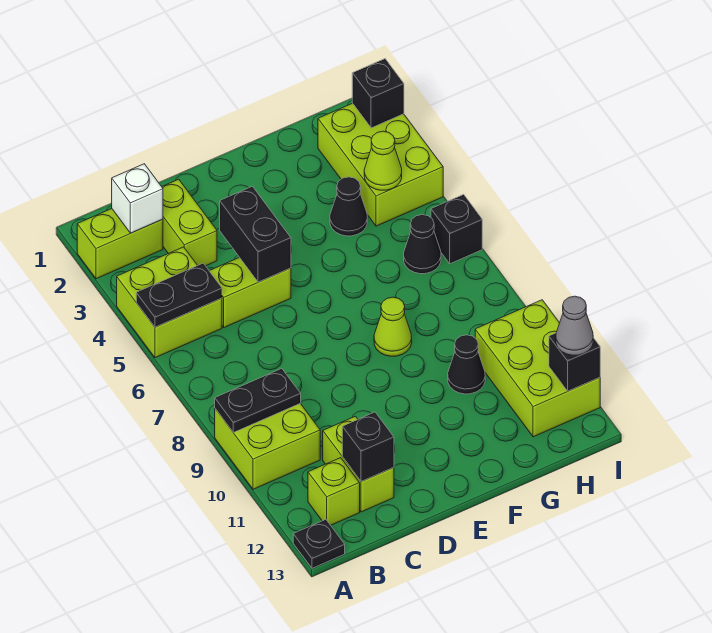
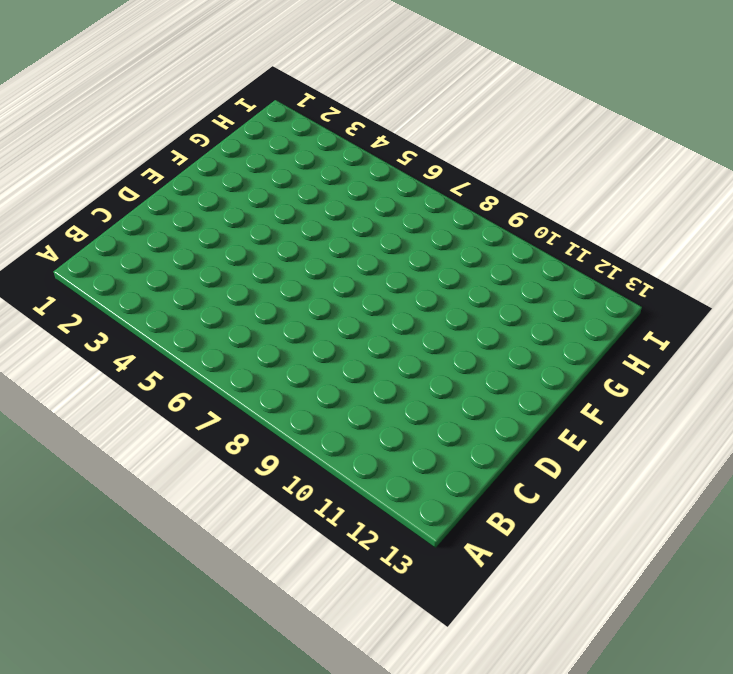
none -> lime 1x2 brick [77,209,163,279]
none -> lime 2x2 brick [117,247,222,358]
none -> lime 2x2 brick [215,403,320,489]

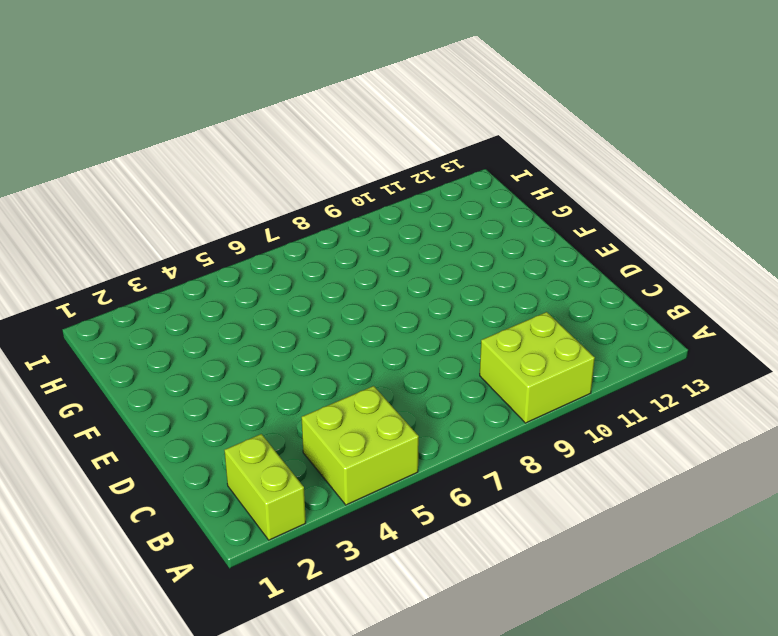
none -> black 1x1 plate [293,520,345,568]
none -> lime 1x1 brick [308,458,360,525]
none -> lime 1x2 brick [162,179,217,266]

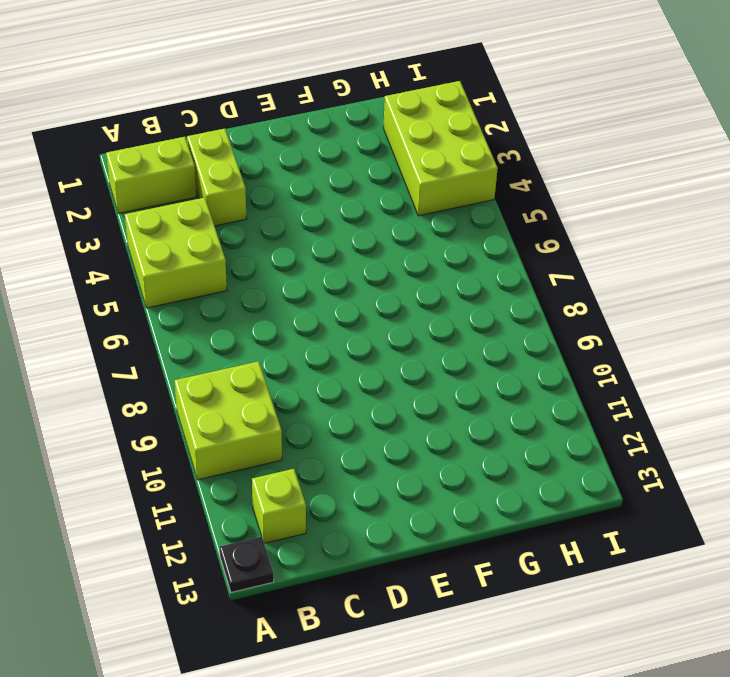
none -> lime 1x2 brick [210,257,291,327]
none -> lime 1x2 brick [323,416,394,512]
none -> lime 1x1 cone [374,297,412,356]

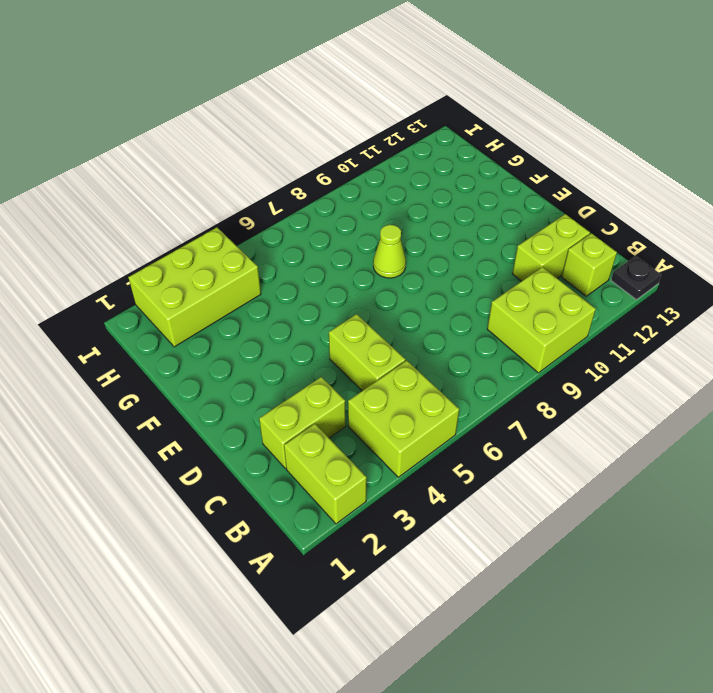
none -> black 1x1 cone [330,177,367,236]
none -> black 1x1 cone [448,335,485,394]
none -> black 1x1 cone [404,215,441,274]

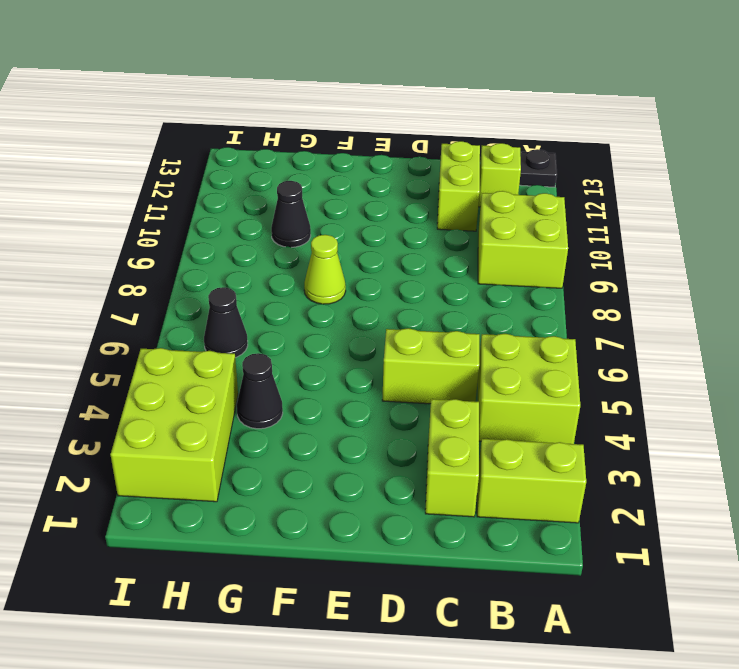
none -> lime 2x3 brick [475,300,600,437]
none -> black 1x1 brick [431,194,482,264]
none -> black 1x2 plate [136,263,222,327]

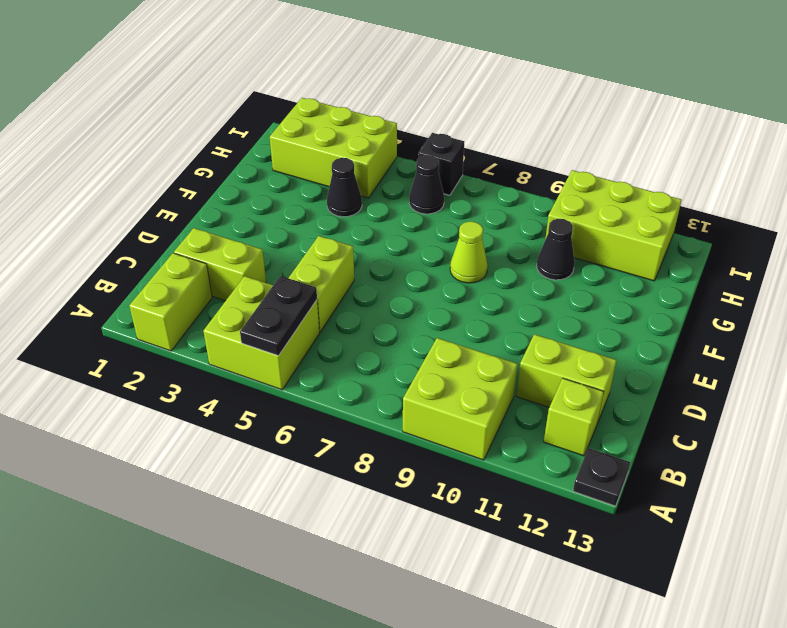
none -> black 1x2 plate [215,369,301,432]
none -> white 1x1 brick [112,164,163,233]
none -> black 1x1 brick [342,412,394,482]

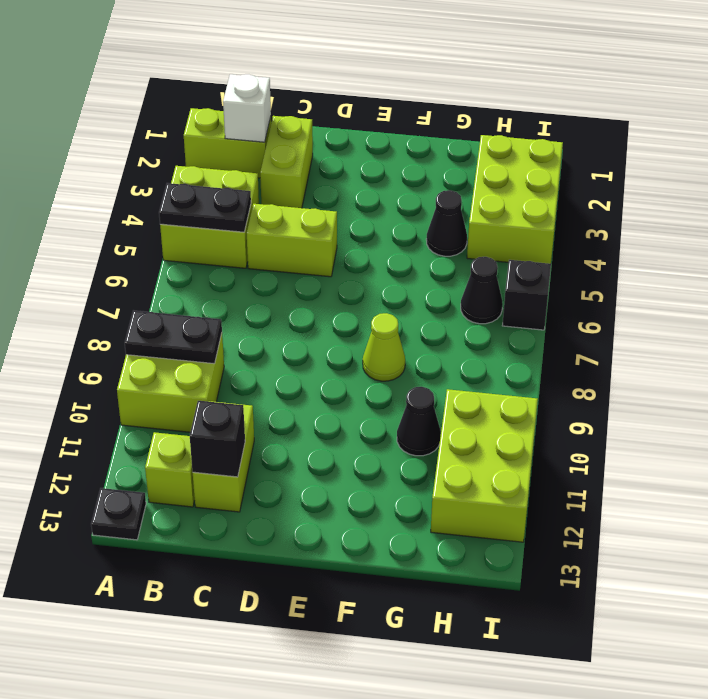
none -> black 1x2 brick [220,186,291,282]
none -> lime 1x1 cone [364,131,402,190]
none -> black 1x1 brick [352,59,404,128]

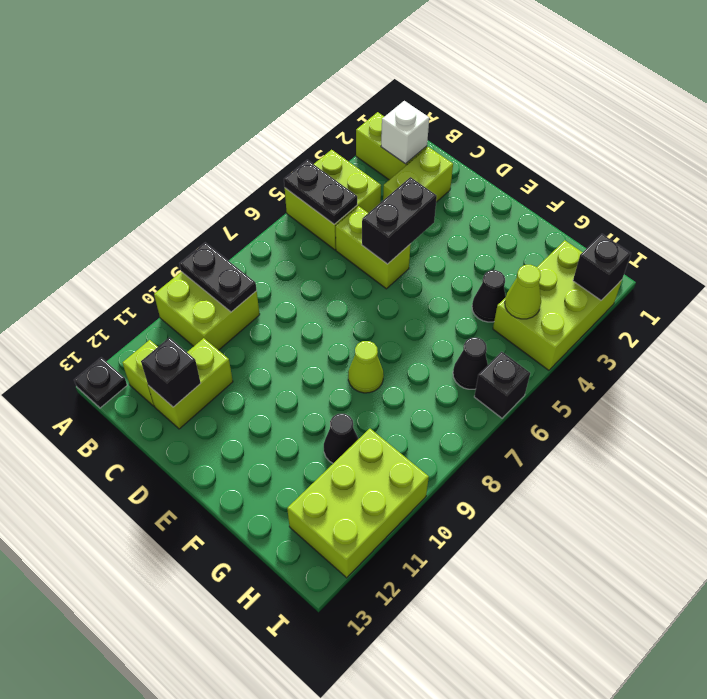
none -> black 1x1 brick [549,333,600,391]
none -> grey 1x1 cone [556,296,593,355]

